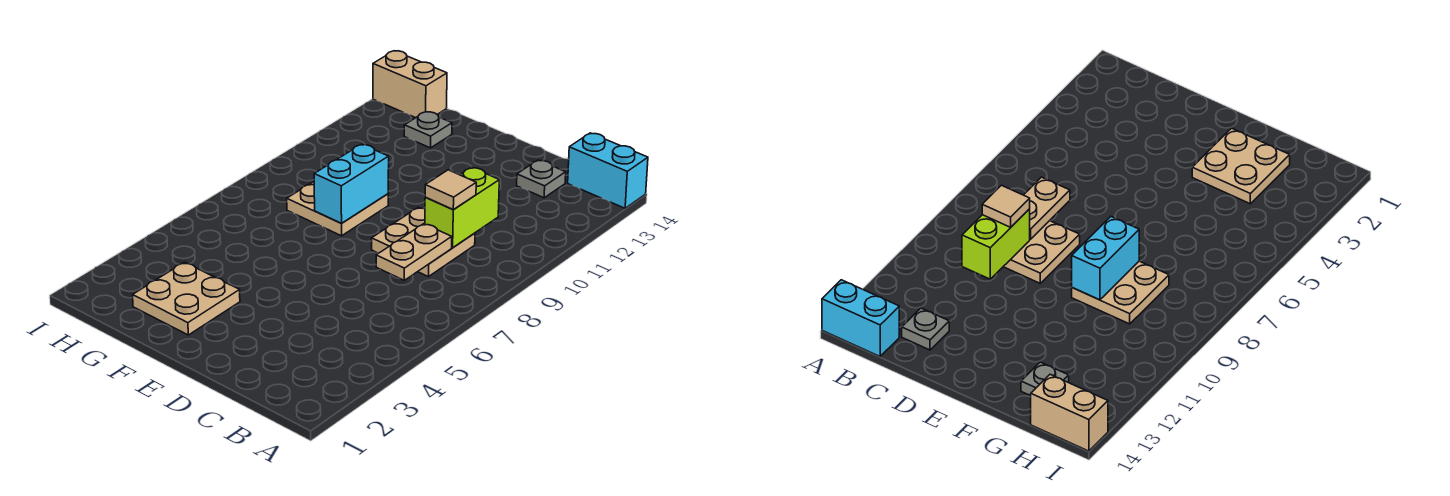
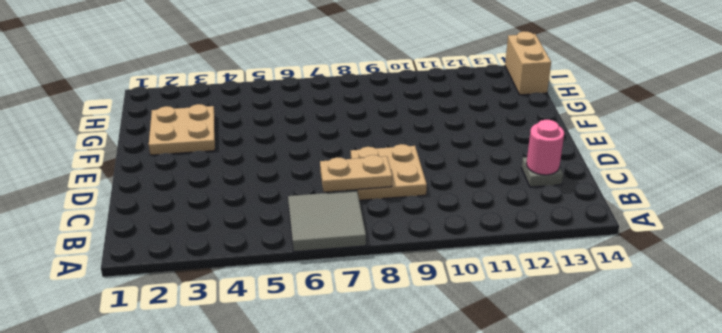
grey 2x2 tile [288,191,366,252] -> none
pink 1x1 round brick [526,120,564,175] -> none
none -> cyan 1x2 brick [568,133,648,208]
none -> tan 2x2 plate [287,182,388,236]

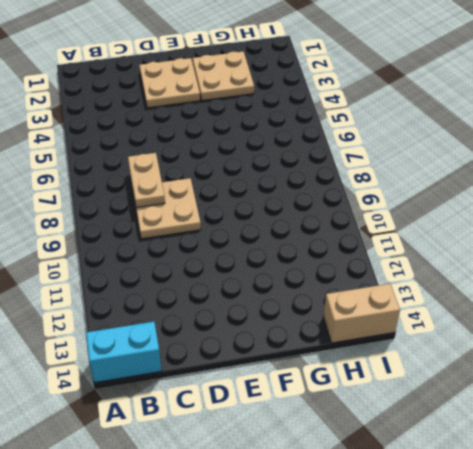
tan 2x2 plate [139,58,200,108] -> tan 2x2 plate moved to [287,182,388,236]
none -> grey 1x1 plate [517,160,566,198]
none -> grey 1x1 plate [404,112,452,148]

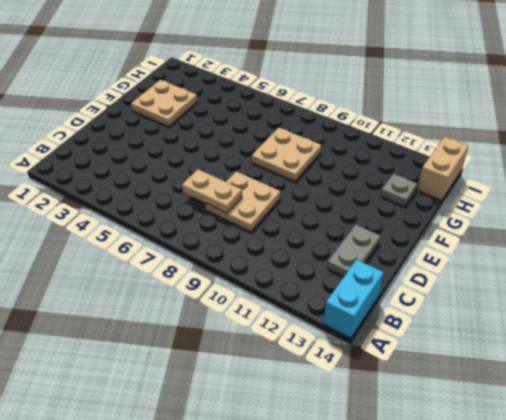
grey 1x2 plate [327,224,380,277] -> grey 1x1 plate [517,160,566,198]
none -> lime 1x2 brick [425,167,499,248]
none -> cyan 1x2 brick [314,144,389,223]

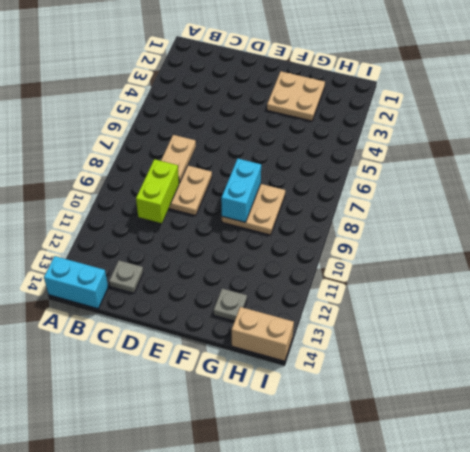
none -> tan 1x1 tile [425,170,476,209]

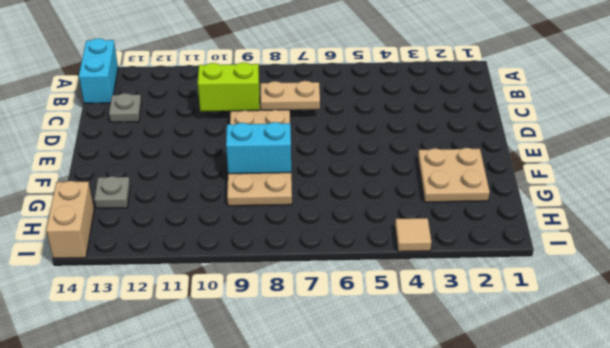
tan 1x1 tile [395,218,431,252] -> tan 1x1 tile moved to [425,170,476,209]

